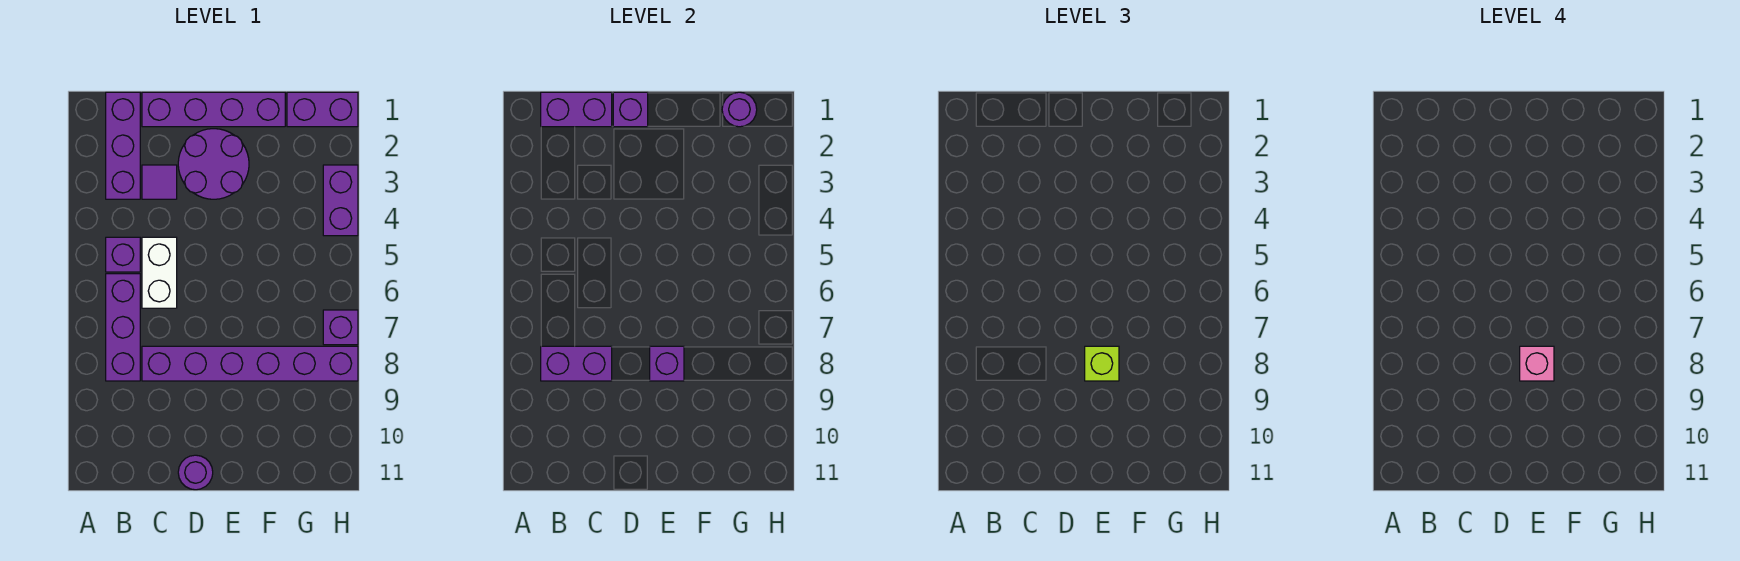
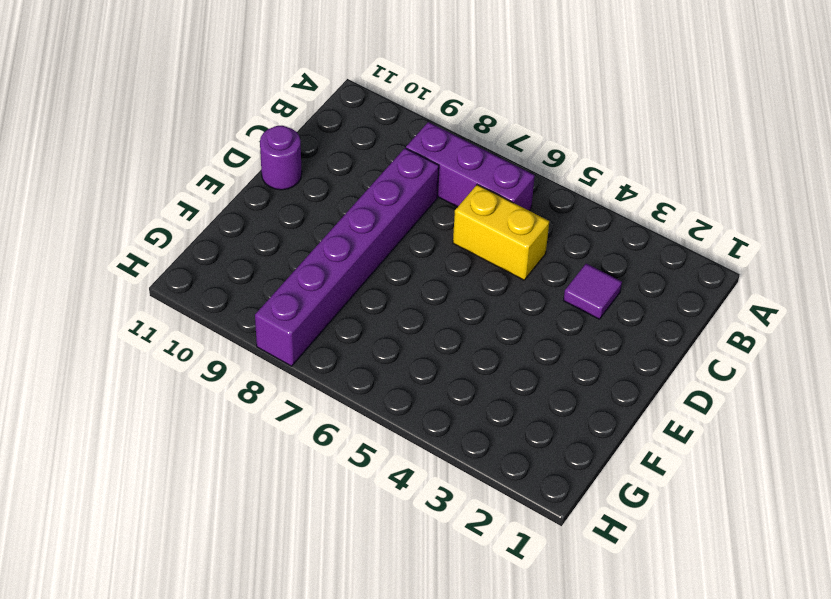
yellow 1x2 brick [453,185,549,280] -> white 1x2 brick [142,237,177,308]
none -> purple 1x3 brick [106,92,140,199]
none -> purple 1x1 brick [106,237,140,272]
none -> purple 1x4 brick [142,92,285,127]

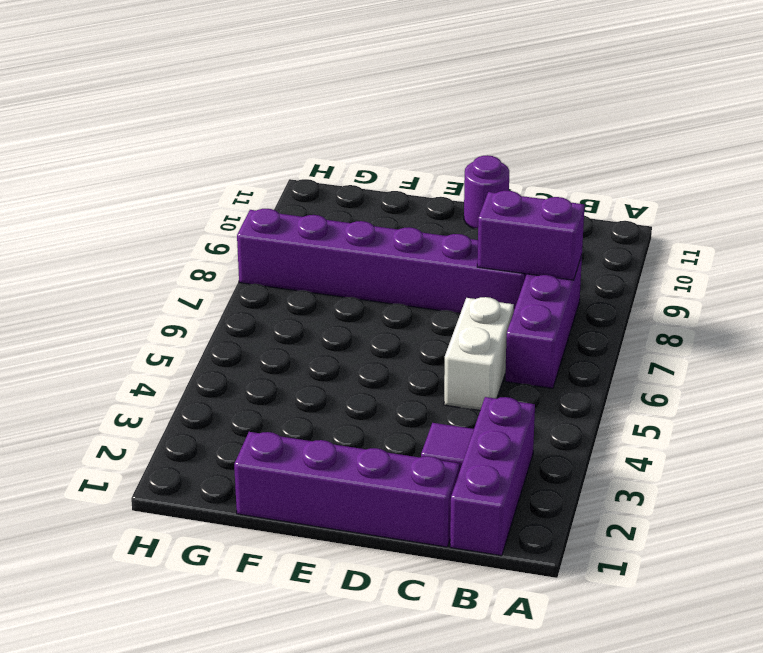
none -> purple 1x1 brick [106,237,140,272]
none -> purple 2x2 round brick [178,129,249,199]
none -> purple 1x2 brick [287,92,358,127]

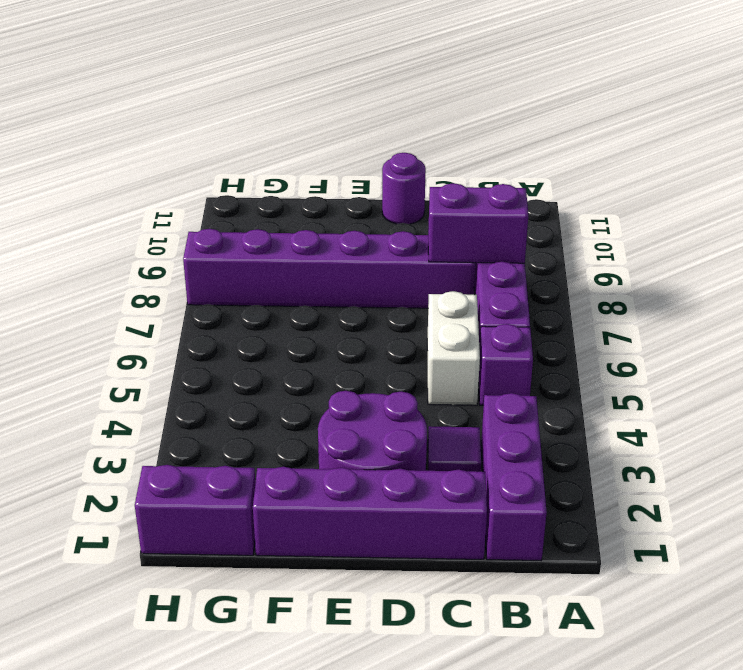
none -> purple 1x2 brick [323,165,358,236]
none -> purple 1x1 brick [323,310,358,345]
none -> purple 1x2 brick [541,92,612,127]

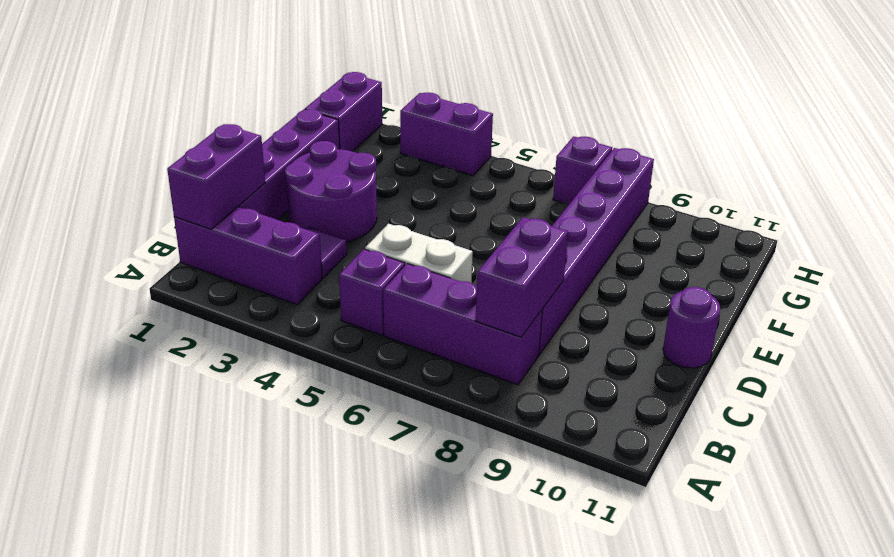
none -> purple 1x1 brick [613,92,648,127]
none -> purple 1x1 brick [650,346,684,381]
none -> purple 1x1 round brick [722,92,757,127]

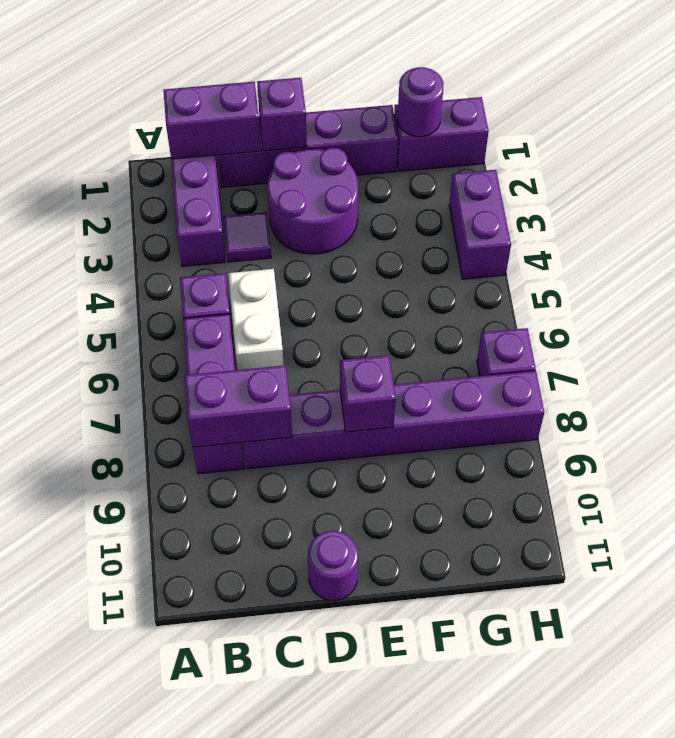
none -> lime 1x1 brick [1085,346,1119,381]
none -> pink 1x1 brick [1520,346,1554,381]

